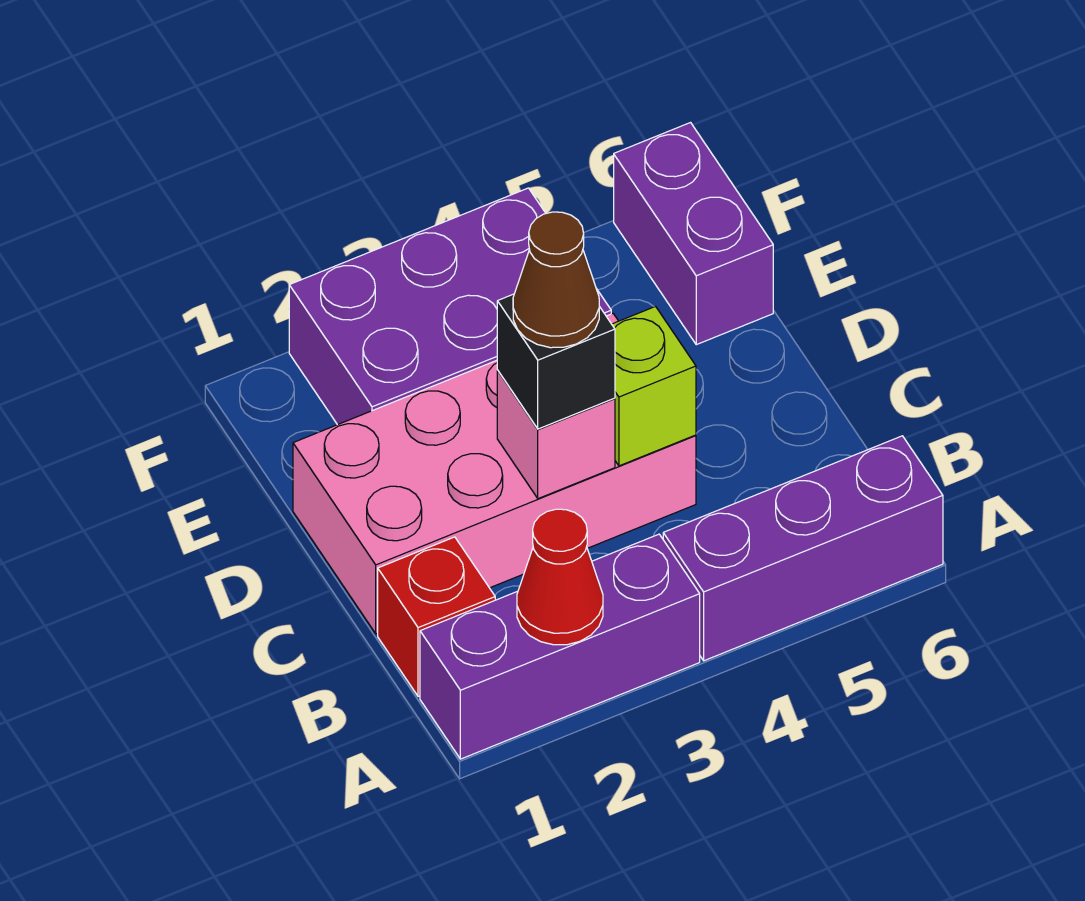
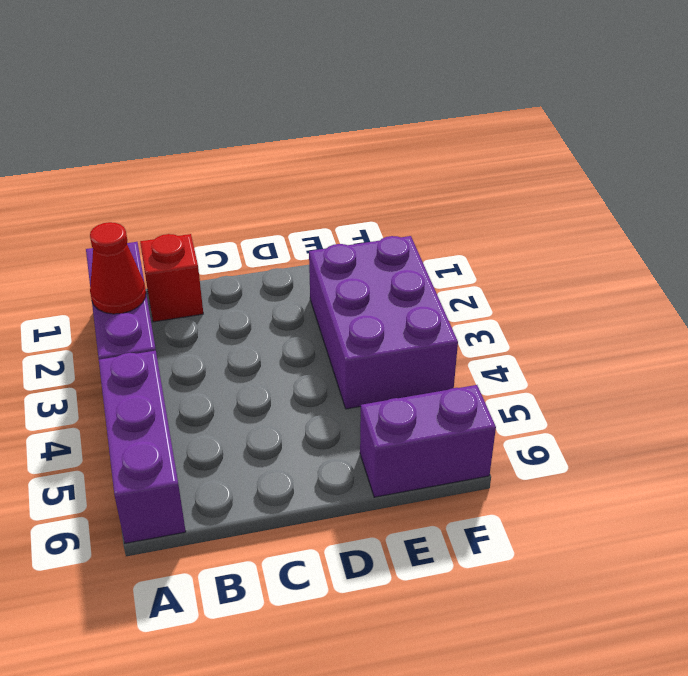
none -> pink 2x4 brick [293,314,696,634]
none -> pink 1x1 brick [497,371,615,499]

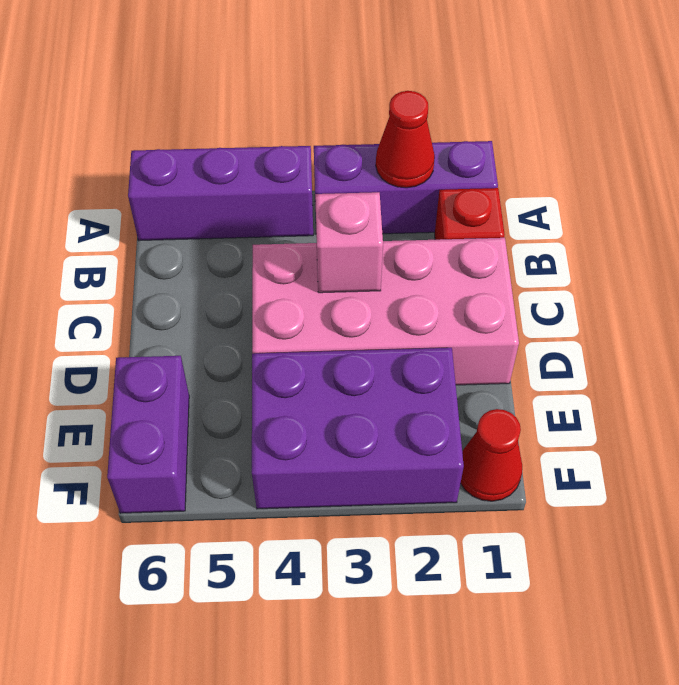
red 1x1 cone [460,409,522,501] -> none
none -> lime 1x1 brick [612,307,696,466]
none -> black 1x1 brick [497,294,615,429]

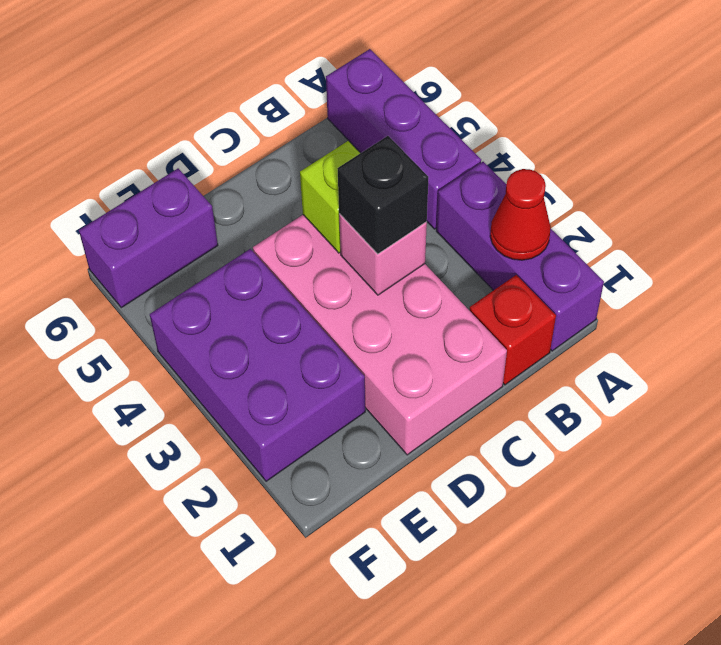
none -> brown 1x1 cone [513,212,599,348]

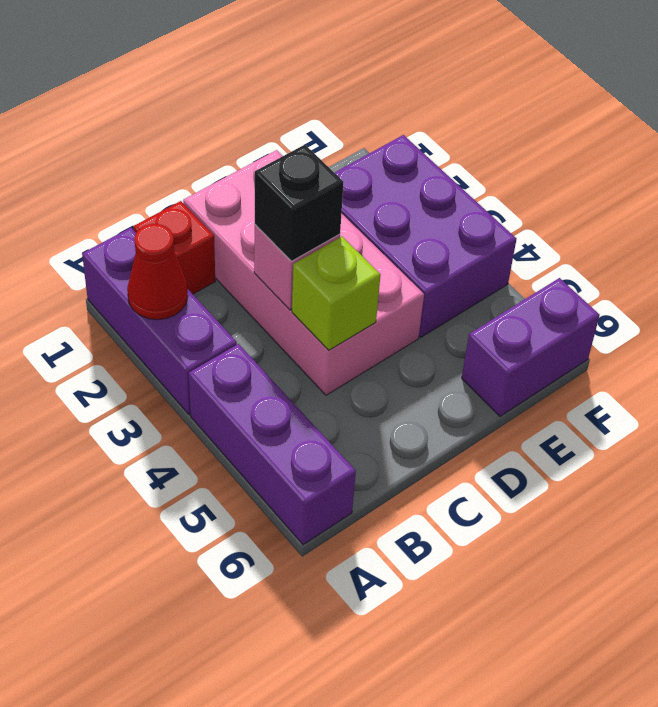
none -> brown 1x1 cone [513,212,599,348]

